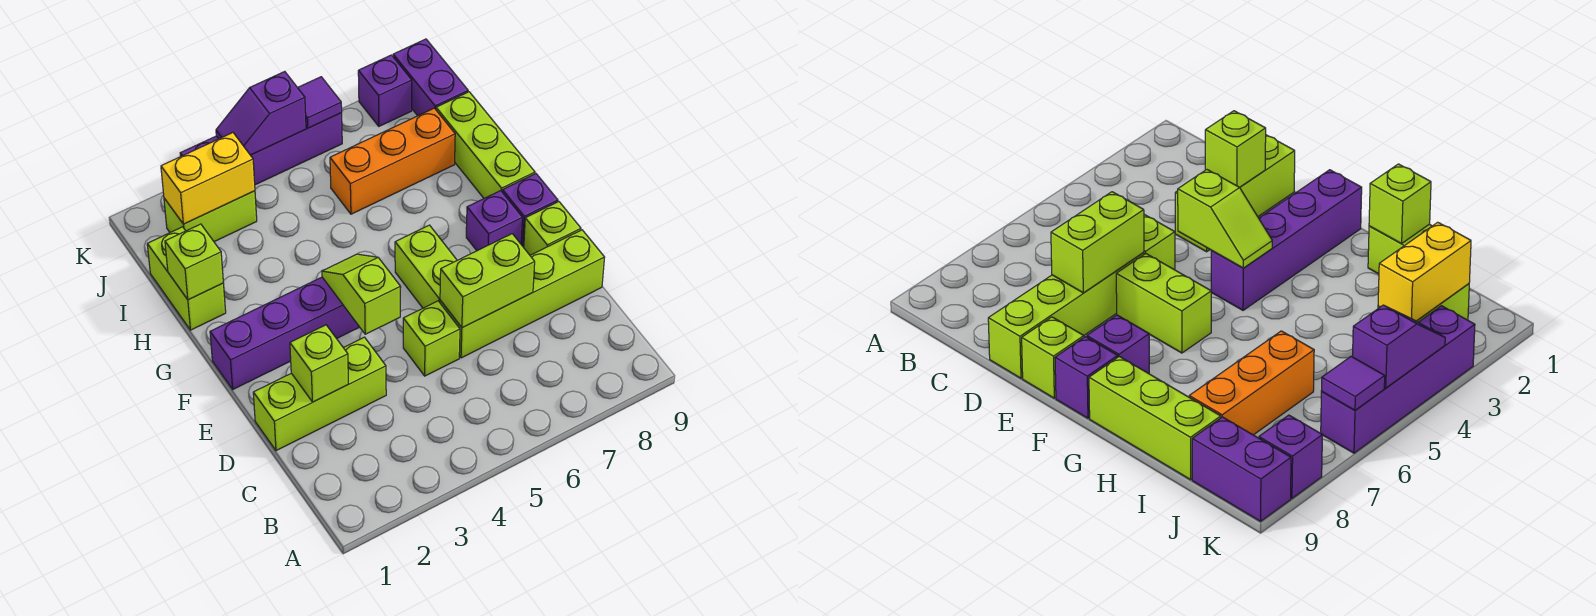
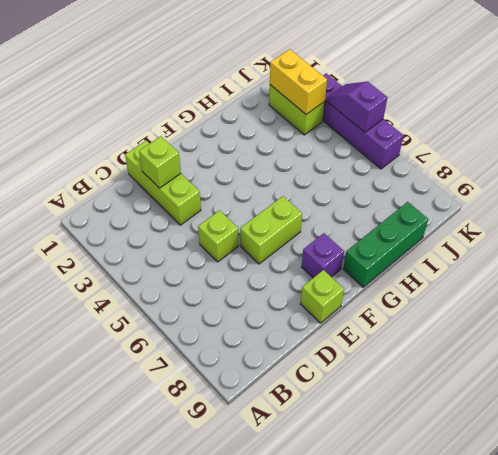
green 1x3 brick [343,202,428,287] -> lime 1x3 brick [436,92,535,198]
none -> lime 1x4 brick [440,230,605,358]
none -> purple 1x4 brick [210,277,359,389]
none -> purple 1x1 brick [503,174,558,247]

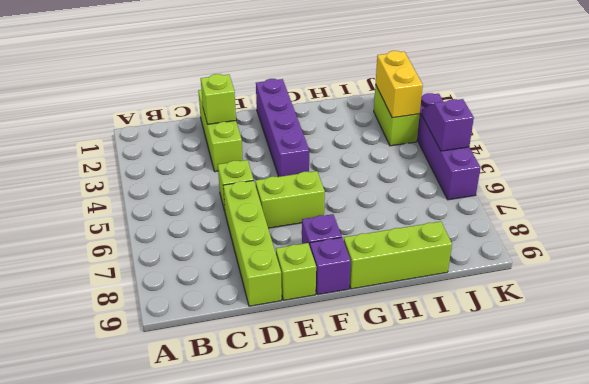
none -> lime 1x2 brick [147,227,226,330]
none -> orange 1x3 brick [330,108,455,214]
none -> purple 1x2 brick [393,39,468,116]

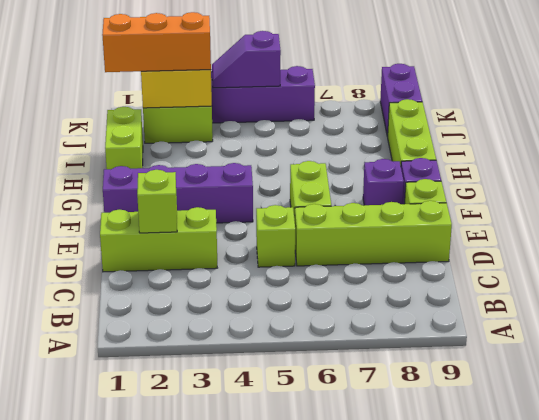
orange 1x3 brick [102,12,211,72] -> orange 1x3 brick moved to [330,108,455,214]
none -> purple 1x1 brick [358,55,412,126]
none -> lime 1x2 brick [440,234,535,328]
none -> lime 1x2 slope [322,254,401,334]

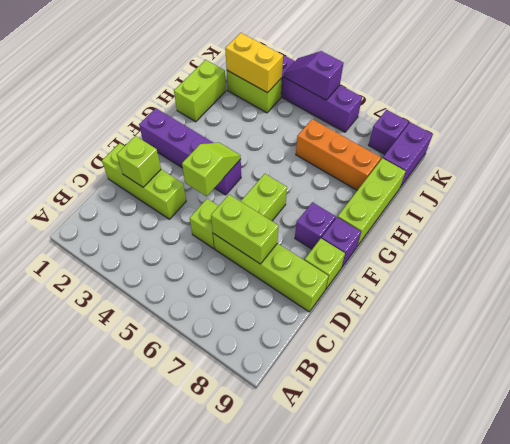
none -> lime 1x1 brick [165,224,223,300]
none -> purple 1x1 tile [298,77,342,128]

